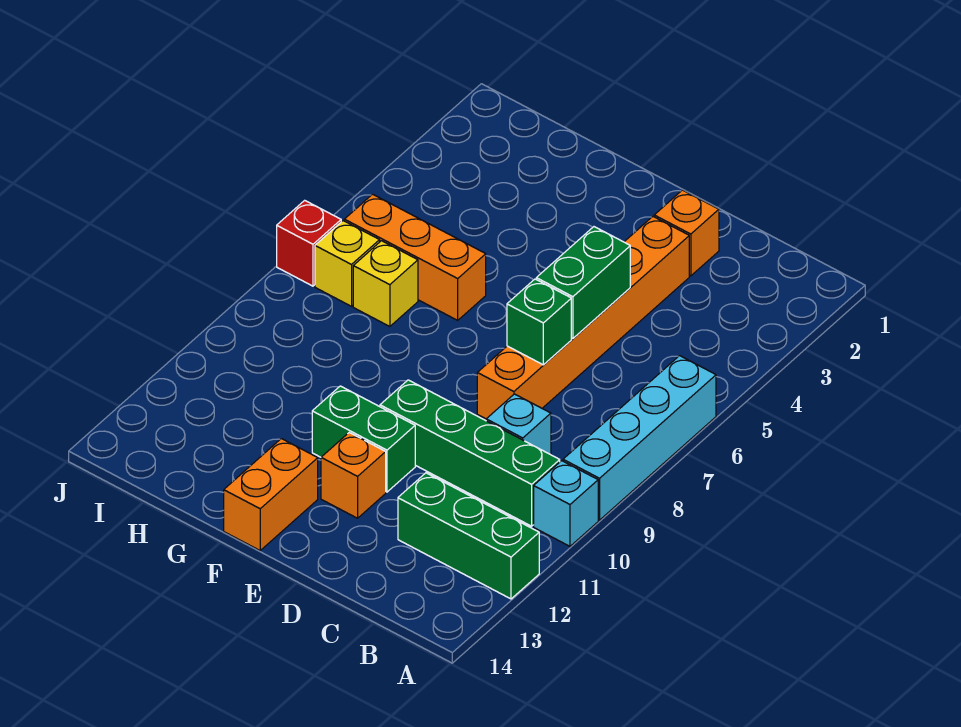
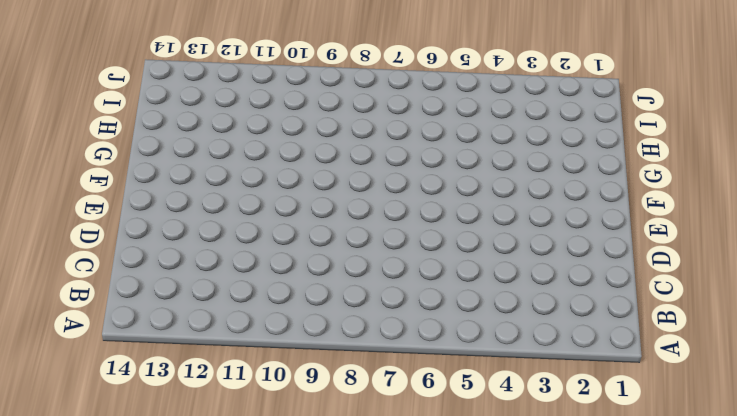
none -> cyan 1x4 brick [563,356,716,520]
none -> cyan 1x1 brick [534,461,598,546]
none -> green 1x3 brick [398,473,539,599]

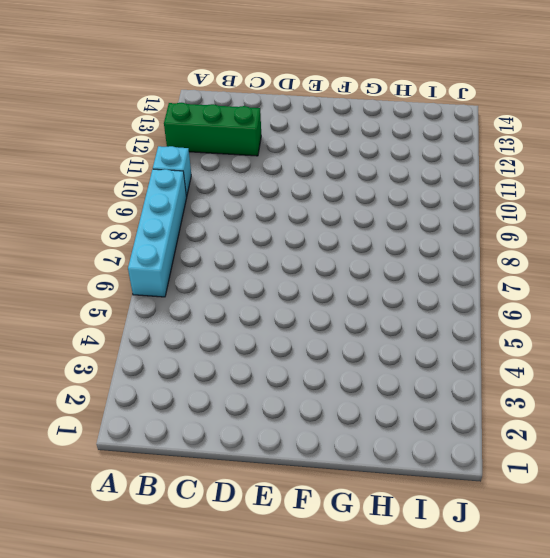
none -> green 1x4 brick [380,380,560,526]
none -> cyan 1x1 brick [486,394,551,455]
none -> orange 1x1 brick [654,190,719,276]

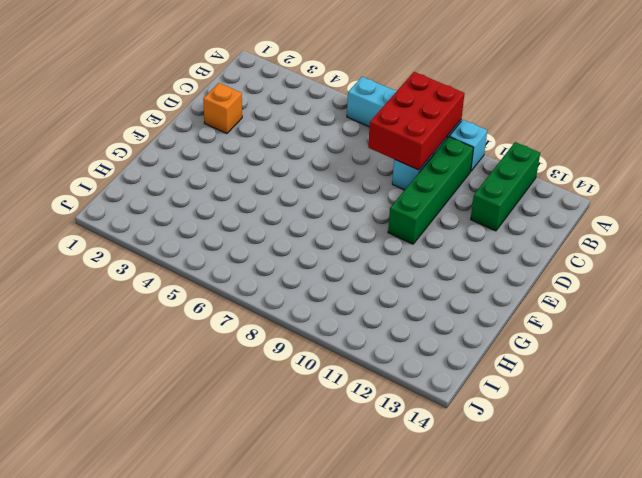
red 2x3 brick [368,72,465,170] -> none
none -> orange 1x6 brick [477,217,689,419]
none -> green 1x2 brick [312,386,415,492]
none -> orange 1x1 brick [321,433,386,518]

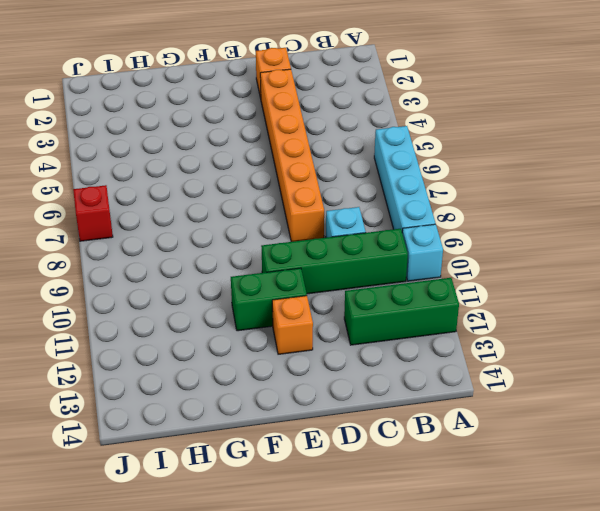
none -> orange 1x2 brick [224,439,318,550]
none -> orange 1x3 brick [344,194,486,320]
none -> yellow 1x1 brick [353,241,418,327]

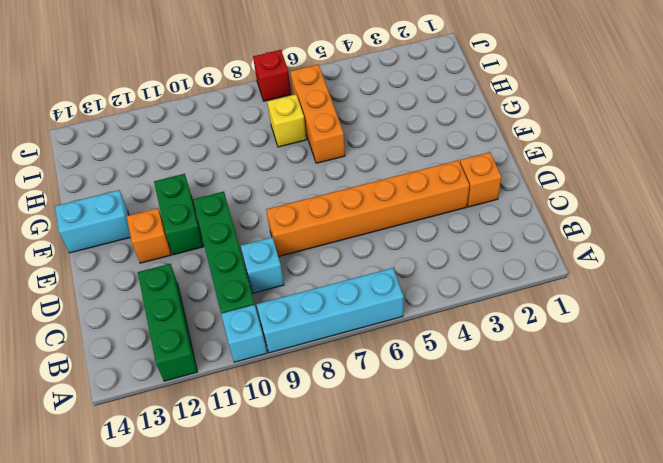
cyan 1x2 brick [55,190,131,253] -> orange 1x2 brick [224,439,318,550]
none -> yellow 1x1 brick [315,221,380,306]
none -> green 1x2 brick [536,227,630,339]
none -> green 1x1 brick [507,279,571,365]

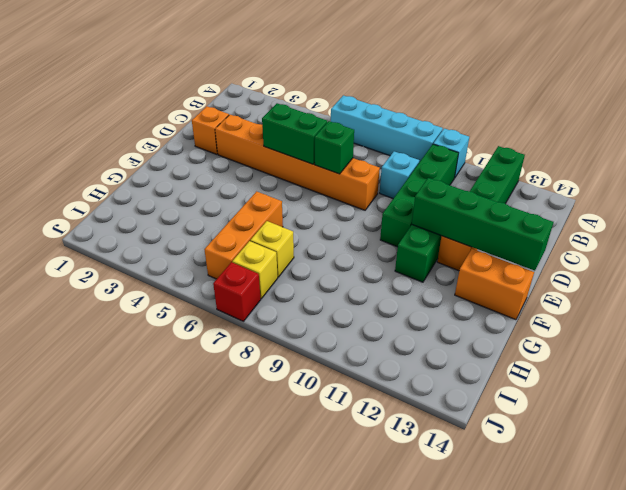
green 1x4 brick [412,178,554,271] -> none

